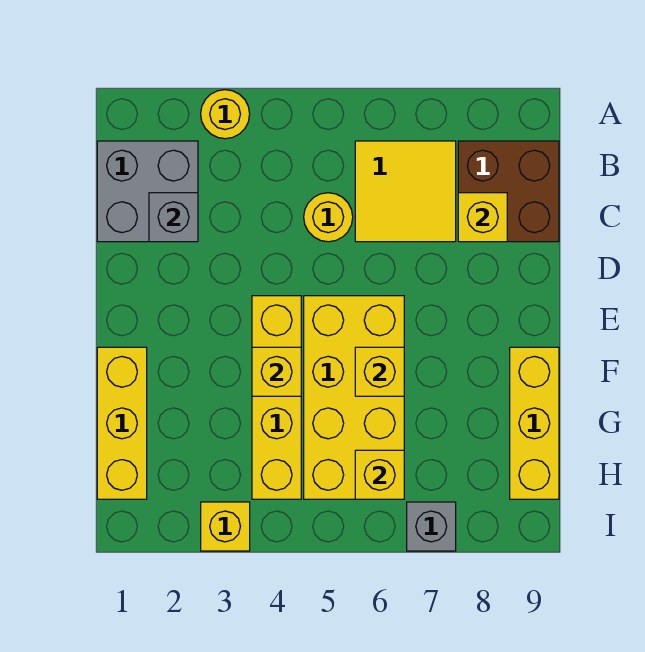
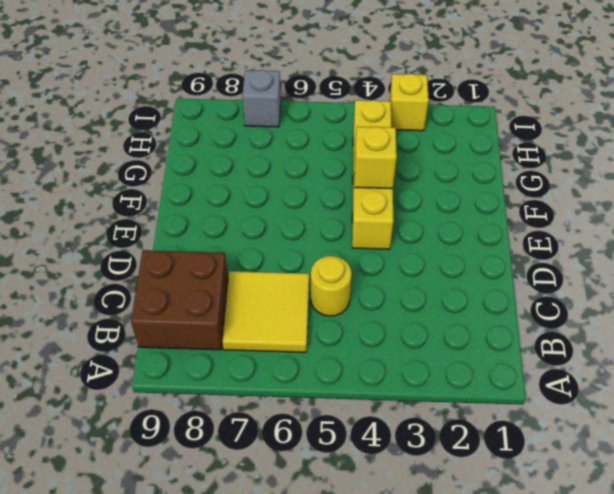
none -> yellow 1x1 round brick [201,90,250,139]
none -> grey 2x2 brick [97,141,198,242]
none -> yellow 2x4 brick [304,296,404,499]

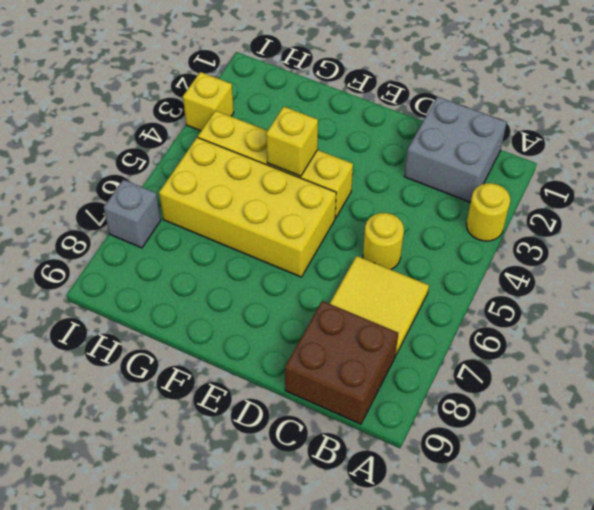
none -> yellow 1x3 brick [97,347,147,499]
none -> yellow 1x3 brick [510,347,559,499]
none -> grey 1x1 brick [149,193,198,242]

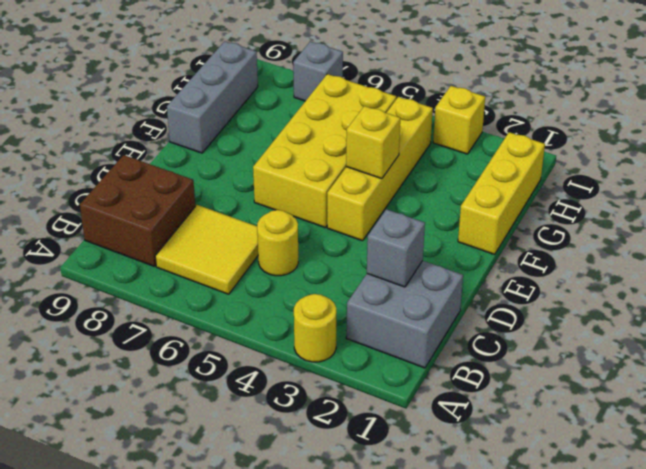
grey 1x3 brick [167,41,258,153] -> yellow 1x3 brick [510,347,559,499]
none -> yellow 1x1 brick [458,193,507,242]
none -> yellow 1x1 brick [355,347,404,396]
none -> yellow 1x1 brick [355,450,404,499]

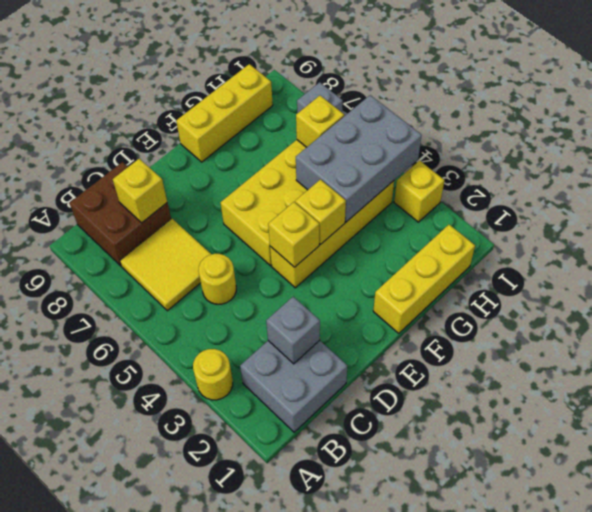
yellow 1x1 brick [268,202,319,267] -> yellow 1x1 brick moved to [355,347,404,396]
grey 2x3 brick [296,95,422,222] -> none

